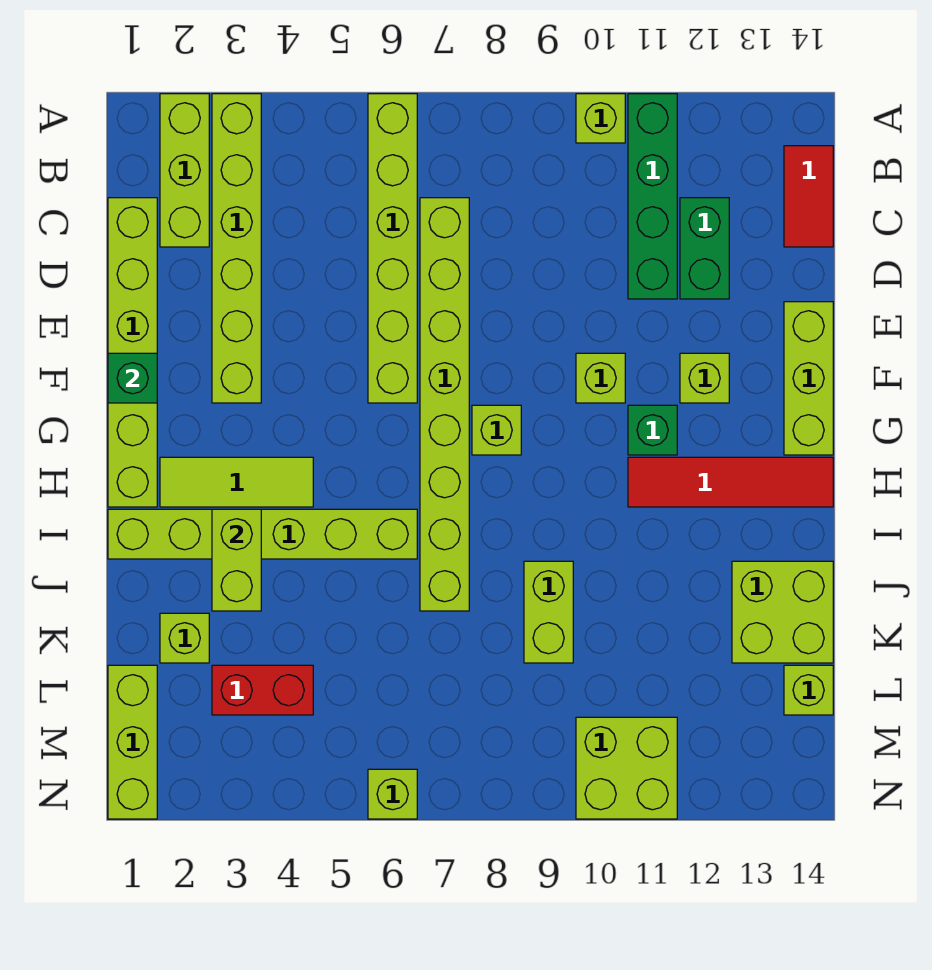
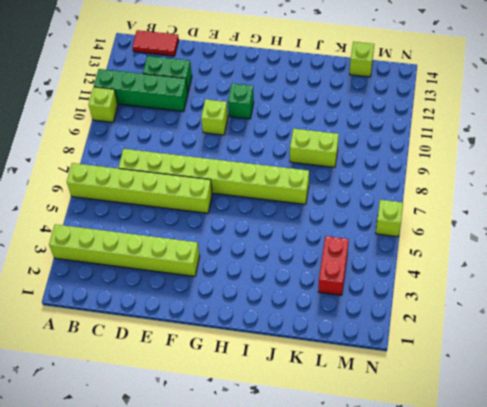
none -> lime 1x3 brick [160,94,209,247]
none -> lime 1x6 brick [108,198,157,507]
none -> lime 1x3 brick [784,302,833,455]

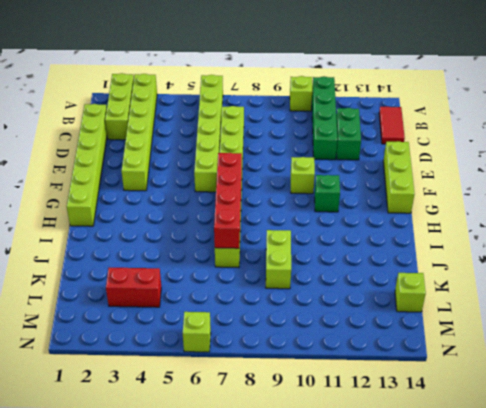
red 1x4 brick [214,153,242,248] -> none
none -> lime 1x1 brick [680,353,729,403]
none -> lime 1x1 brick [472,405,521,455]
none -> lime 1x3 tile [160,457,313,507]

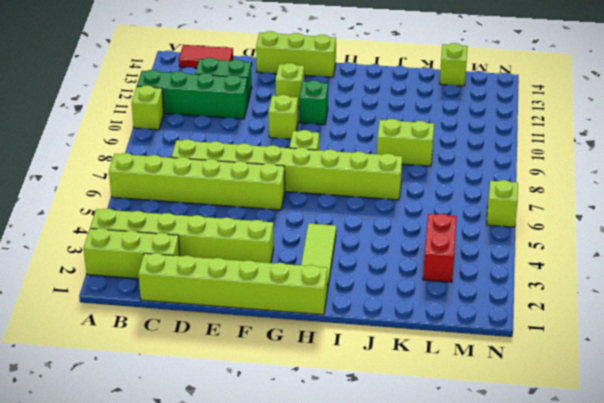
none -> red 1x4 tile [628,457,833,507]
none -> lime 1x6 brick [108,509,417,559]
none -> lime 2x2 brick [732,561,833,663]

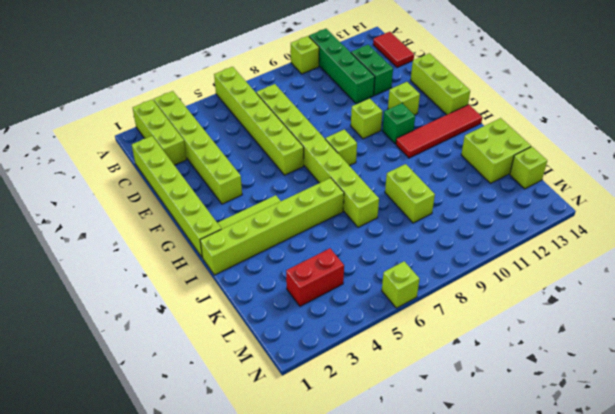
none -> lime 1x1 brick [160,613,209,663]
none -> lime 1x3 brick [108,665,157,819]
none -> lime 2x2 brick [576,717,677,819]

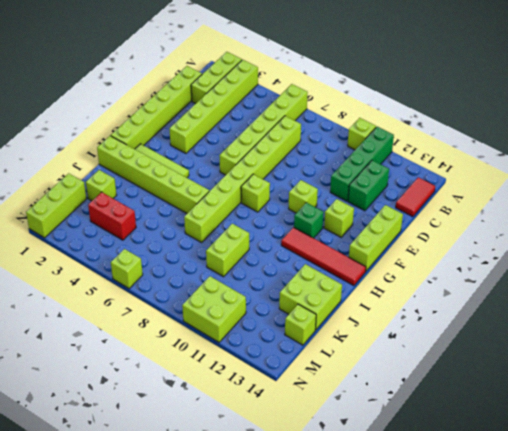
none -> green 1x1 brick [108,353,157,403]
none -> lime 1x2 brick [212,509,261,611]

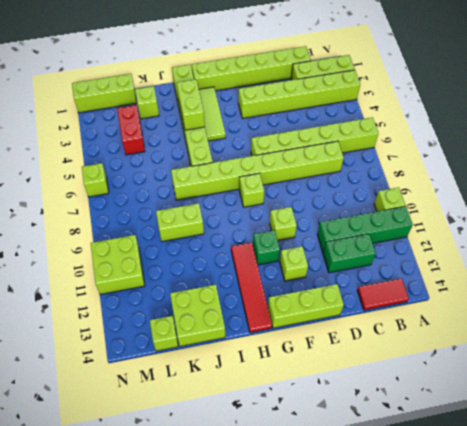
lime 1x2 brick [177,79,205,130] -> lime 1x2 brick turned to [212,509,261,611]
none -> green 1x1 brick [108,353,157,403]

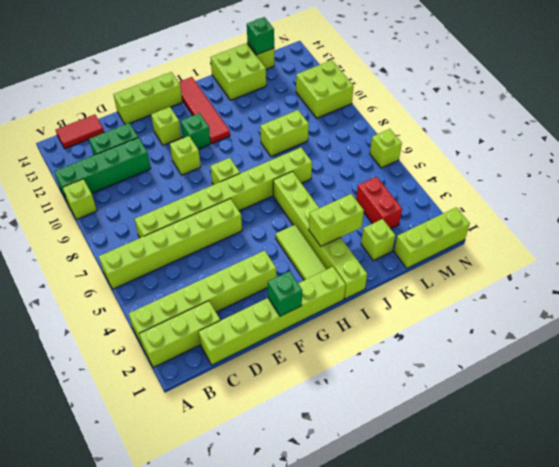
green 1x1 brick [247,17,274,54] -> none

